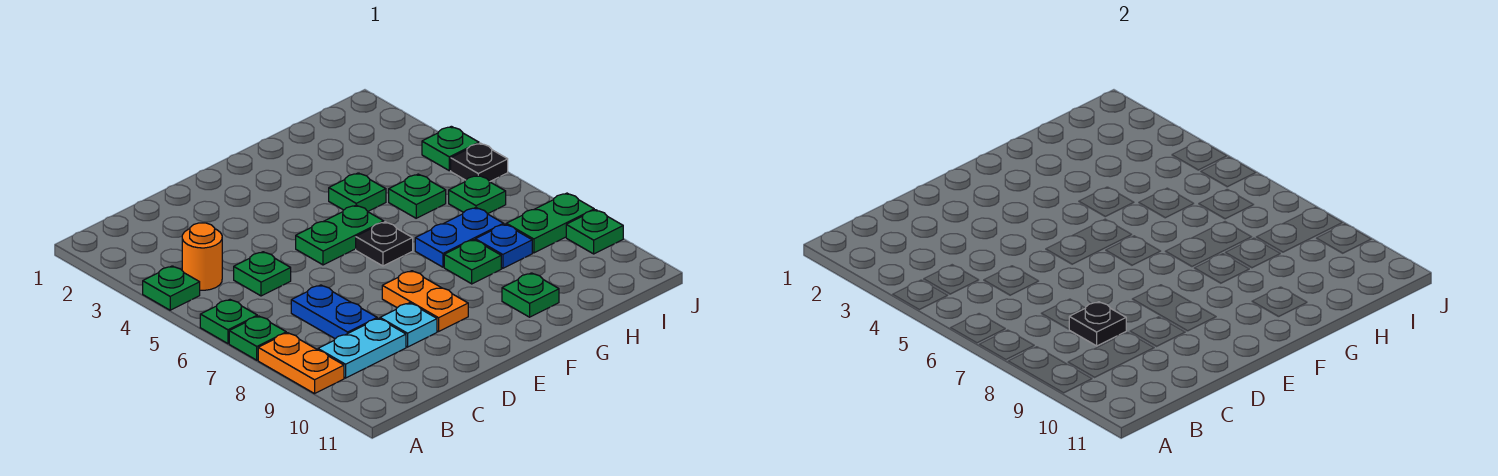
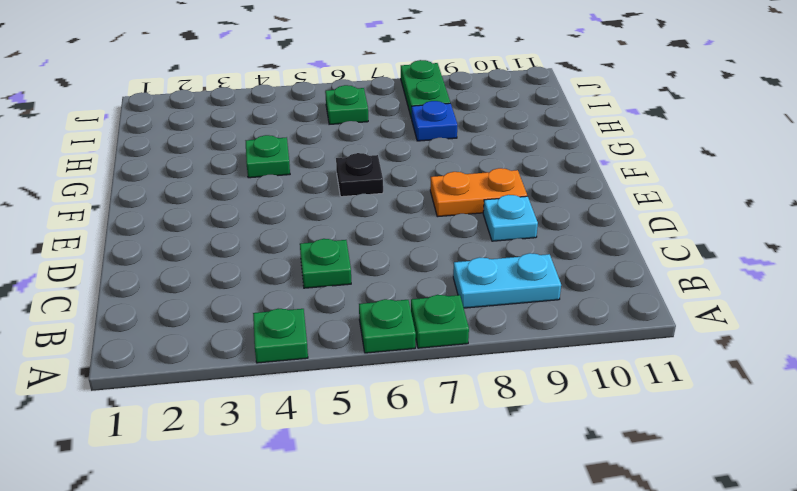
cyan 1x2 plate [453,253,561,308] -> cyan 1x2 plate turned to [318,318,406,378]
none -> orange 1x2 plate [258,333,344,394]
none -> orange 1x1 round brick [182,223,222,290]
none -> blue 1x2 plate [291,285,377,339]

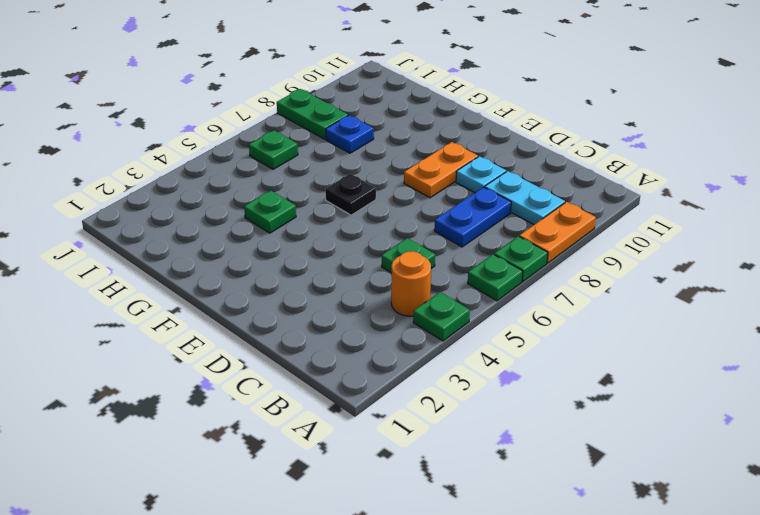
none -> green 1x2 plate [296,205,384,265]
none -> blue 1x2 plate [415,208,504,267]
none -> green 1x1 plate [444,240,501,284]

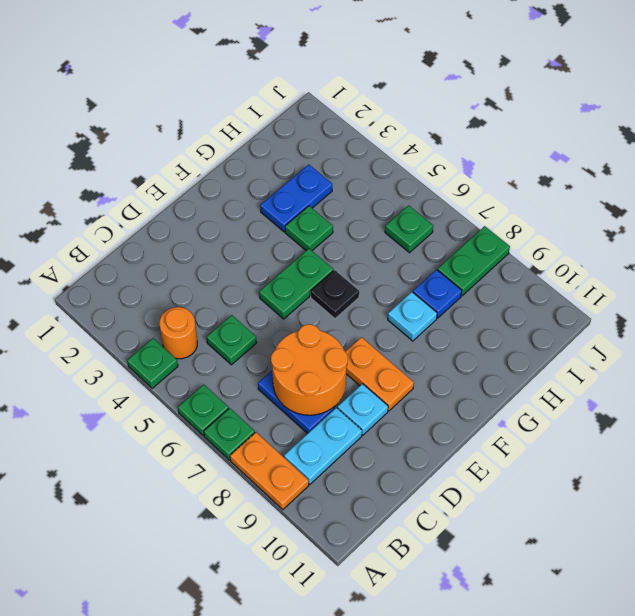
orange 2x2 round brick [271,324,348,415] -> black 1x1 plate [1069,302,1126,346]
blue 1x2 plate [260,165,332,232] -> blue 1x2 plate moved to [415,208,504,267]
cyan 1x1 plate [388,292,437,341] -> green 1x1 plate [444,240,501,284]
none -> green 1x1 plate [502,273,559,317]
none -> green 1x1 plate [389,174,446,218]
none -> green 1x1 plate [422,126,479,171]

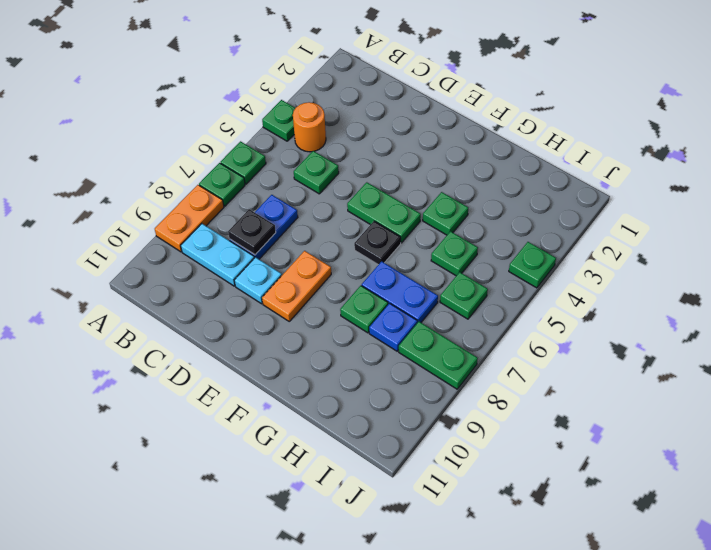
none -> green 1x1 plate [502,273,559,317]
none -> black 1x1 plate [451,143,508,181]
none -> green 1x1 plate [566,210,623,254]

